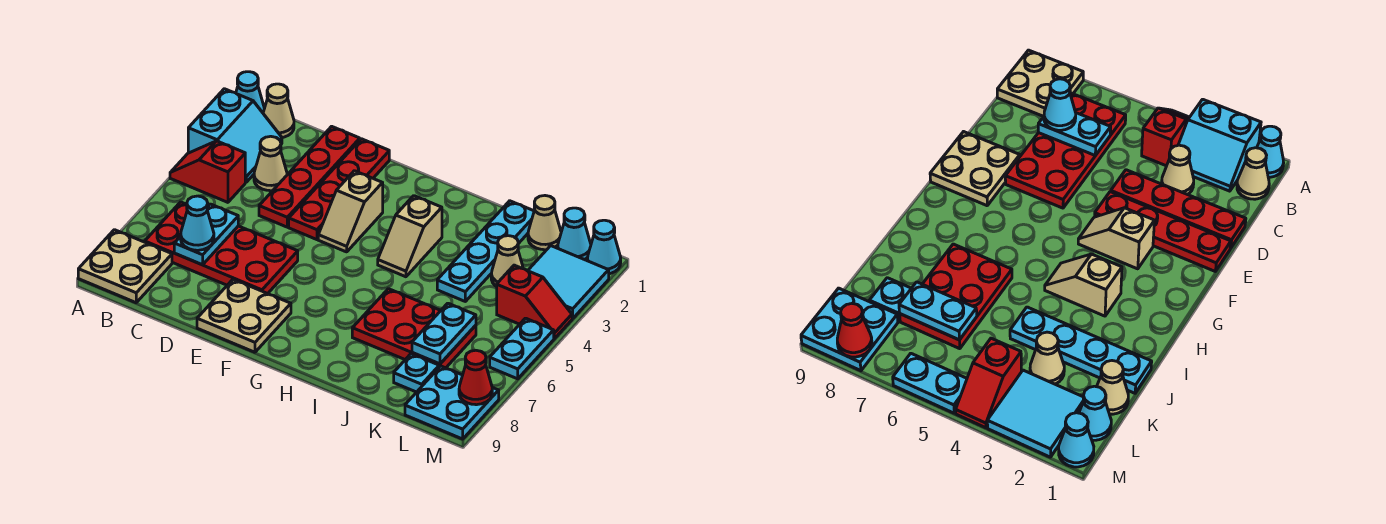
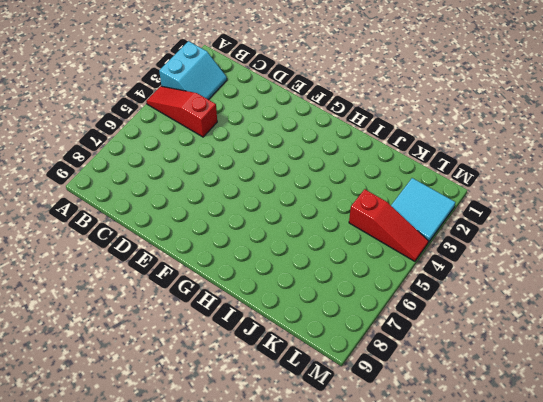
red 1x3 slope [146,86,217,137] -> red 1x2 slope [170,141,245,202]
red 1x3 slope [349,189,428,261] -> red 1x2 slope [497,265,572,339]
none -> cyan 1x1 cone [236,72,264,113]
none -> tan 2x2 plate [78,230,172,303]
none -> tan 1x1 cone [263,84,294,138]

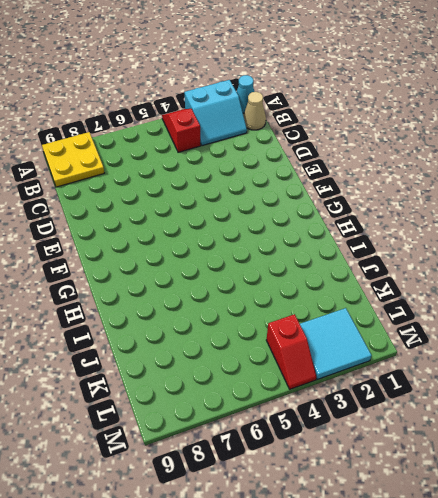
yellow 2x2 plate [42,132,104,187] -> tan 2x2 plate [78,230,172,303]
none -> red 2x4 plate [145,202,298,294]
none -> tan 1x1 cone [254,136,287,191]
none -> red 1x4 plate [259,126,360,227]

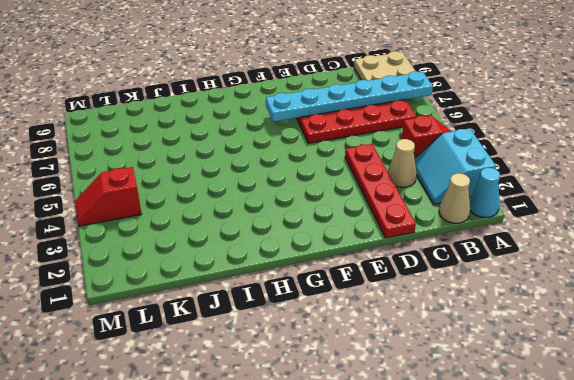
cyan 1x6 plate [266,71,433,122] -> cyan 1x2 plate [174,204,238,265]
none -> red 1x4 plate [289,139,389,240]
none -> tan 2x2 plate [197,279,291,352]
none -> tan 1x2 slope [318,171,383,252]

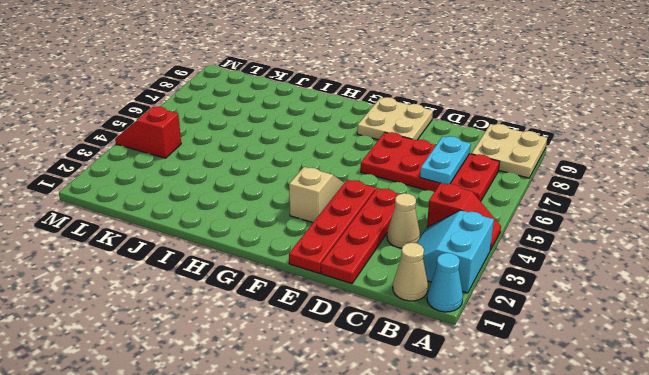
none -> tan 1x2 slope [378,196,442,277]
none -> red 2x3 plate [352,289,476,368]
none -> cyan 1x4 plate [437,201,534,301]

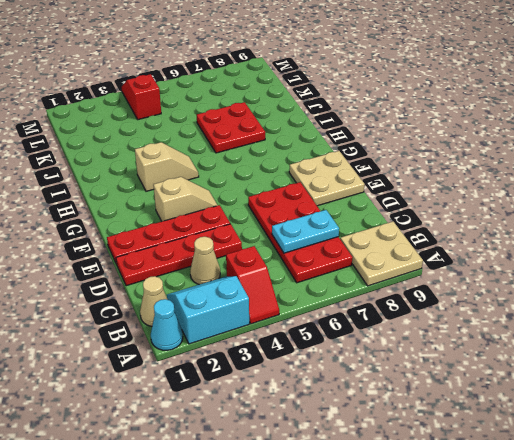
red 2x2 plate [197,102,265,153] -> red 2x3 plate [352,289,476,368]
none -> cyan 1x4 plate [437,201,534,301]
none -> tan 1x1 cone [528,196,561,250]
none -> tan 1x1 cone [491,236,523,287]

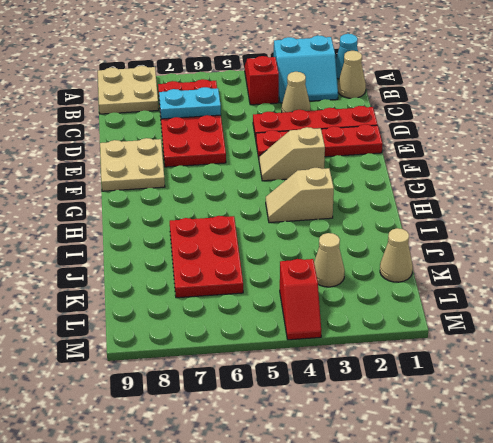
none -> cyan 1x4 plate [437,201,534,301]
none -> cyan 1x1 plate [394,354,439,392]
none -> cyan 1x1 cone [558,208,591,260]

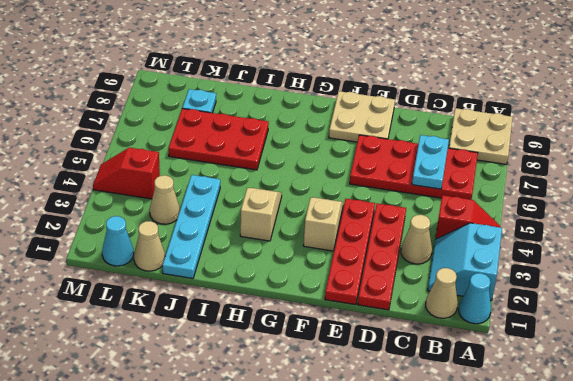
none -> cyan 2x2 tile [528,246,609,319]
none -> cyan 2x2 plate [405,366,499,439]
none -> cyan 1x1 cone [587,220,621,274]

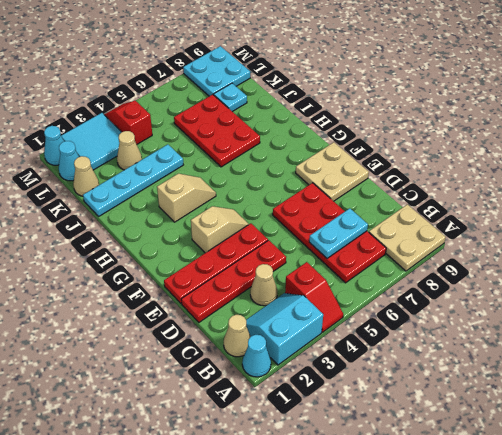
none -> cyan 1x2 plate [490,318,554,379]
none -> cyan 1x2 plate [412,303,476,364]
none -> red 1x1 cone [459,350,492,405]

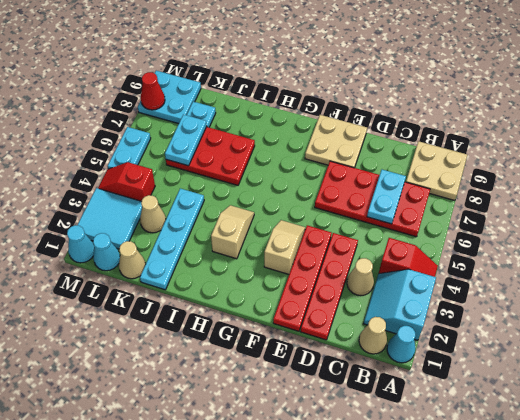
none -> cyan 1x1 cone [181,196,214,250]

